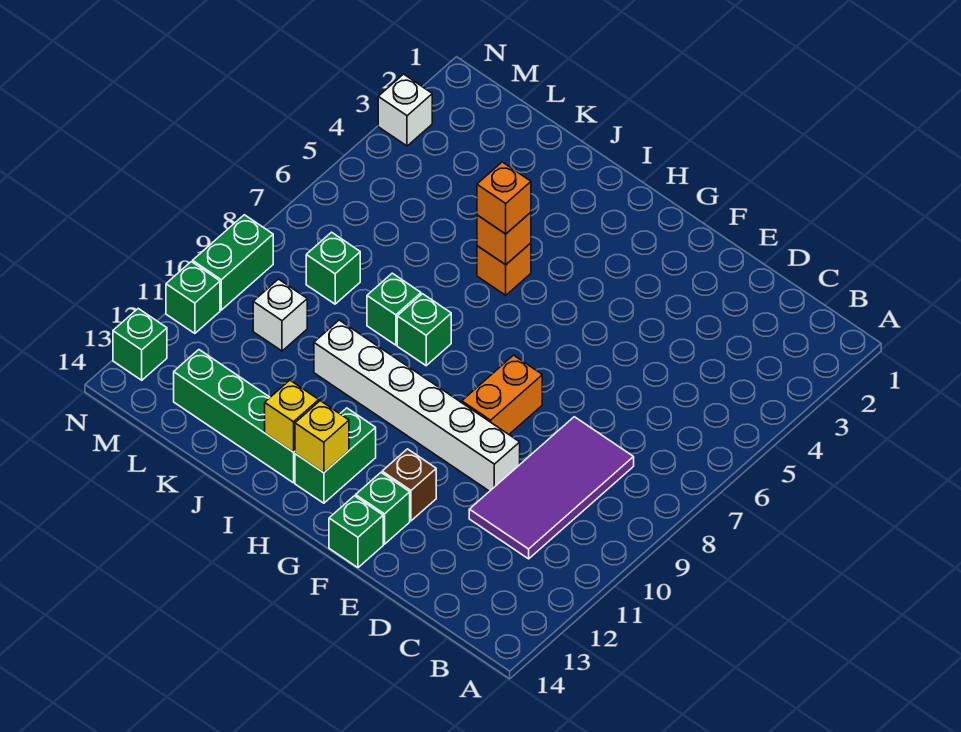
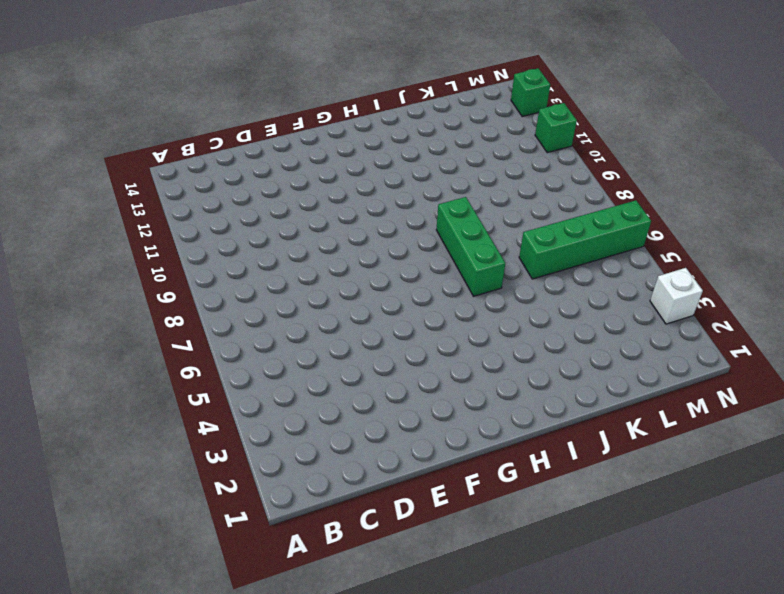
green 1x3 brick [436,197,505,296] -> green 1x1 brick [397,294,451,366]
green 1x4 brick [519,200,651,279] -> green 1x4 brick moved to [174,350,295,483]
none -> purple 2x4 tile [469,417,634,559]
none -> white 1x6 brick [314,320,520,491]
none -> orange 1x2 brick [462,355,542,434]

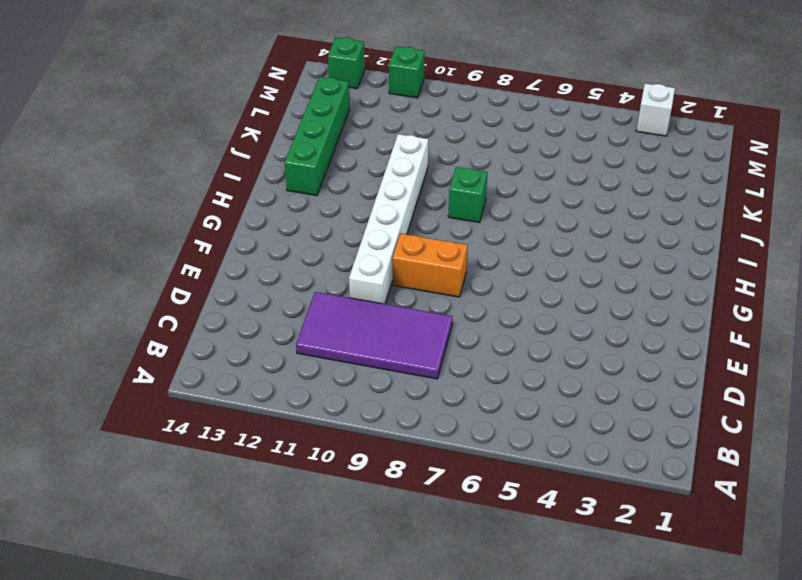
none -> brown 1x1 brick [382,449,436,521]
none -> green 1x1 brick [356,473,410,544]
none -> green 1x1 brick [329,496,383,568]

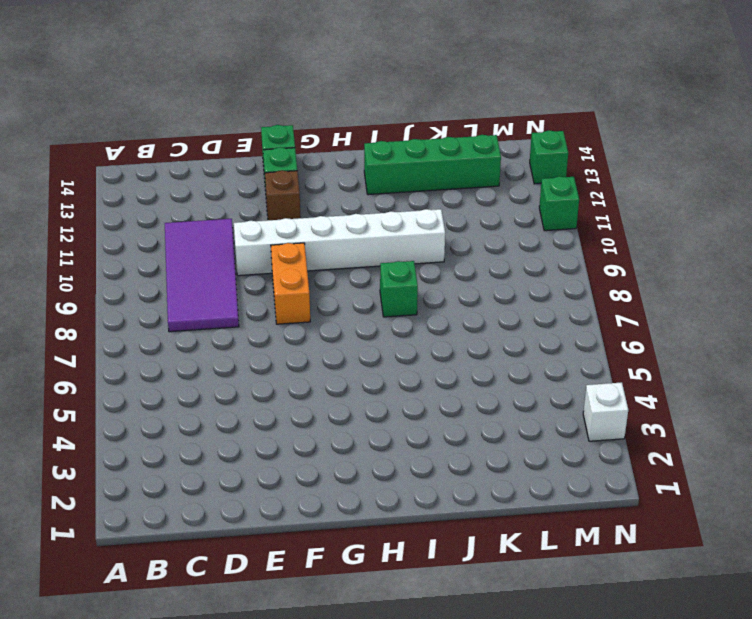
none -> green 1x2 brick [295,408,376,503]
none -> orange 1x1 brick [477,243,531,295]
none -> green 1x1 brick [367,273,421,345]

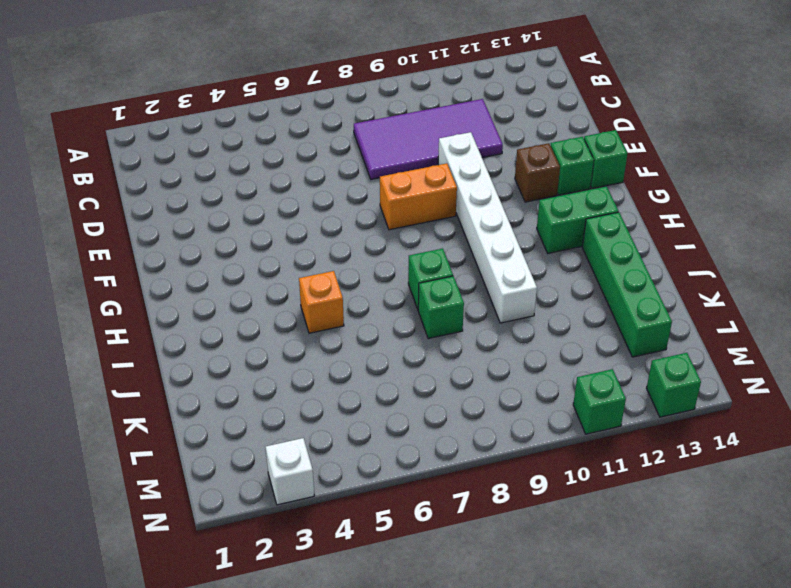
none -> green 1x1 brick [306,232,360,304]
none -> white 1x1 brick [253,279,307,351]
none -> green 1x2 brick [193,215,273,310]

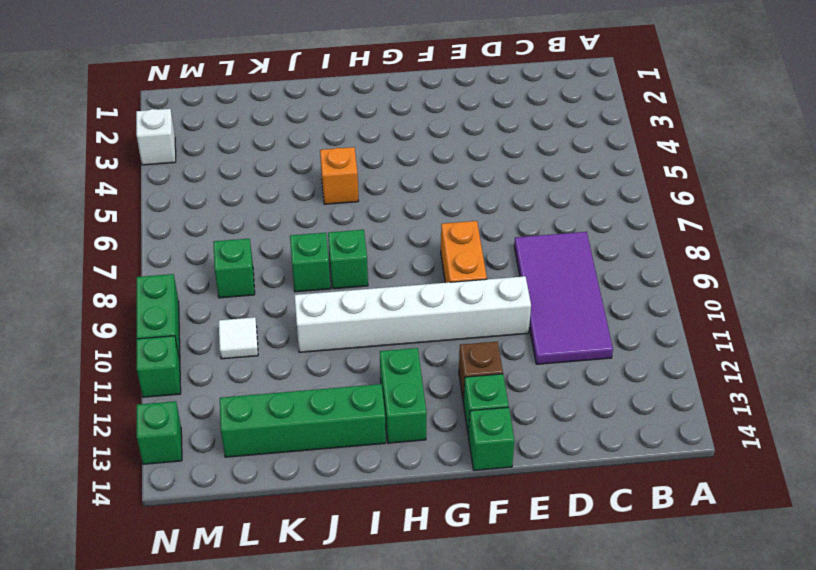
white 1x1 tile [219,317,258,359] -> white 1x1 brick [253,279,307,351]
none -> yellow 1x1 brick [295,401,349,473]
none -> orange 1x1 brick [477,212,531,265]
none -> yellow 1x1 brick [265,380,319,452]

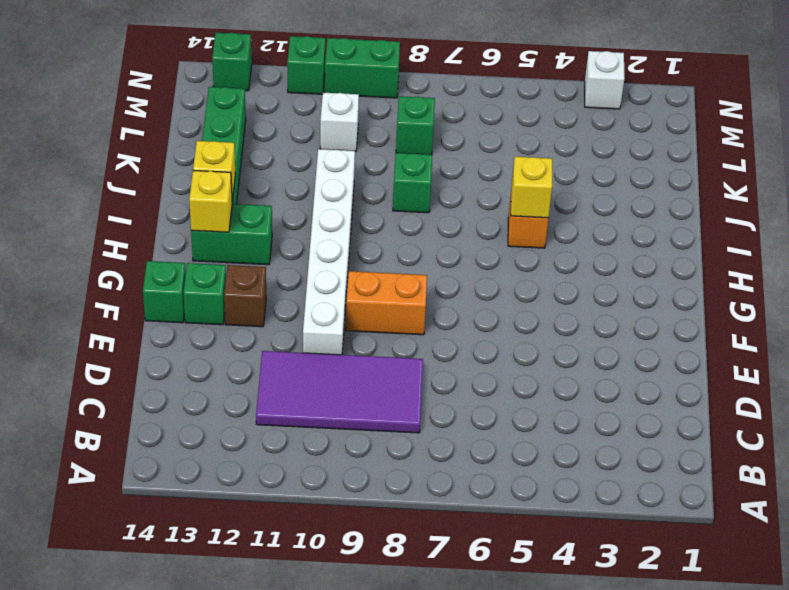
yellow 1x1 brick [511,157,552,218] -> orange 1x1 brick [477,212,531,265]
none -> green 1x1 brick [397,294,451,366]
none -> orange 1x1 brick [477,162,531,234]

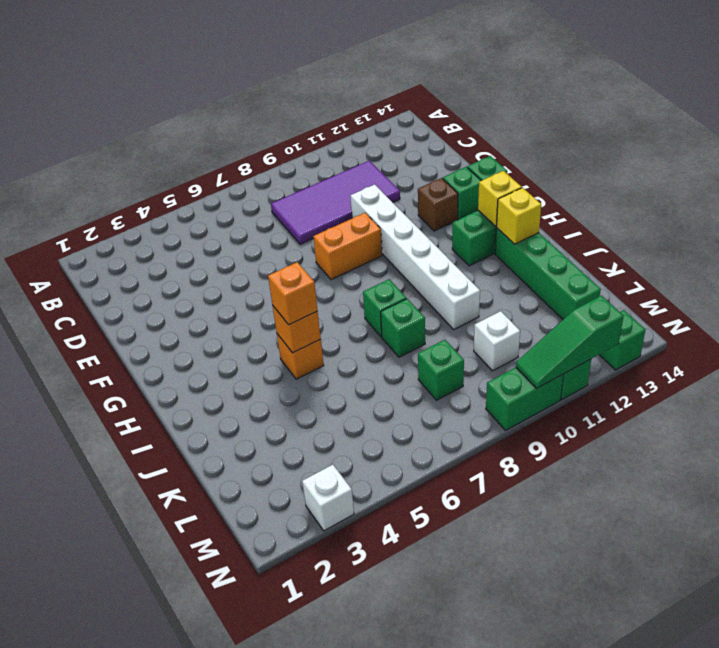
green 1x3 slope [516,296,624,389] -> none

